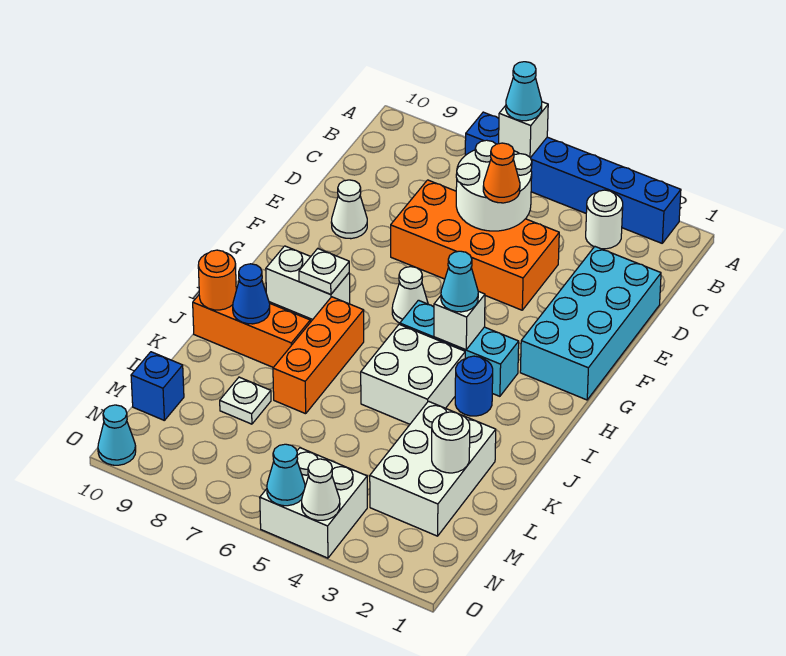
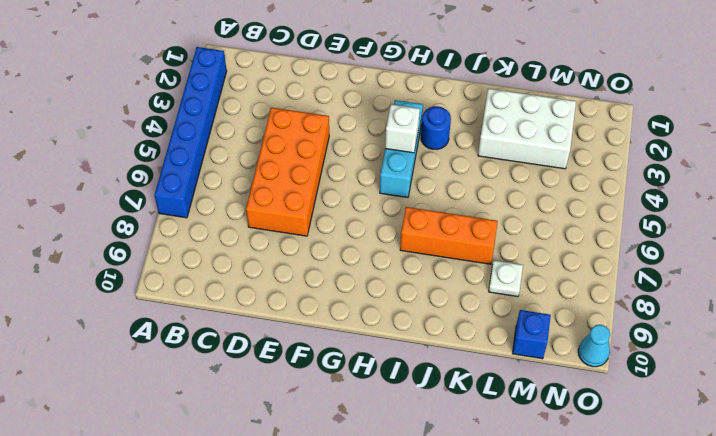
none -> white 1x1 round brick [586,190,623,249]
none -> cyan 2x4 brick [520,247,661,400]
none -> white 1x1 cone [331,180,367,239]

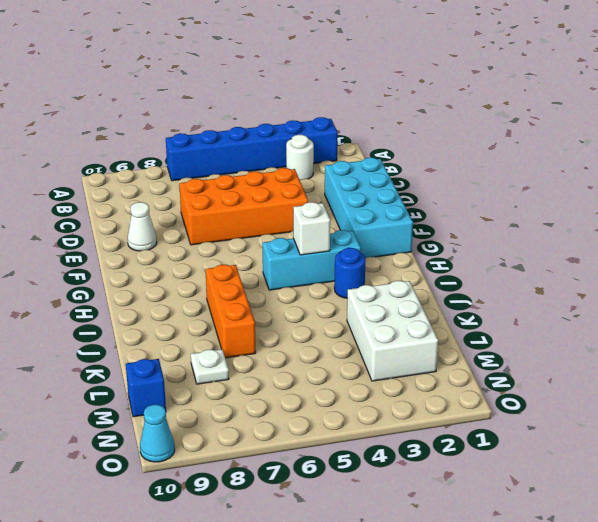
none -> white 1x1 cone [392,267,428,323]
none -> white 1x2 brick [266,246,350,319]
none -> white 2x2 brick [361,324,465,424]

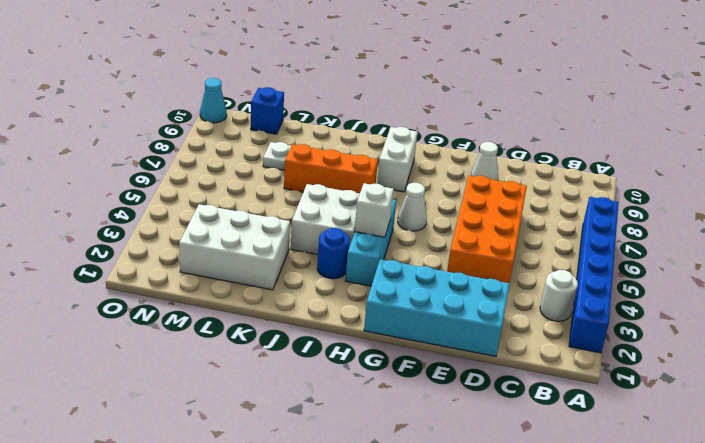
none -> orange 1x3 brick [193,295,310,367]
none -> white 2x2 brick [260,448,367,558]
none -> white 1x1 brick [499,102,548,158]

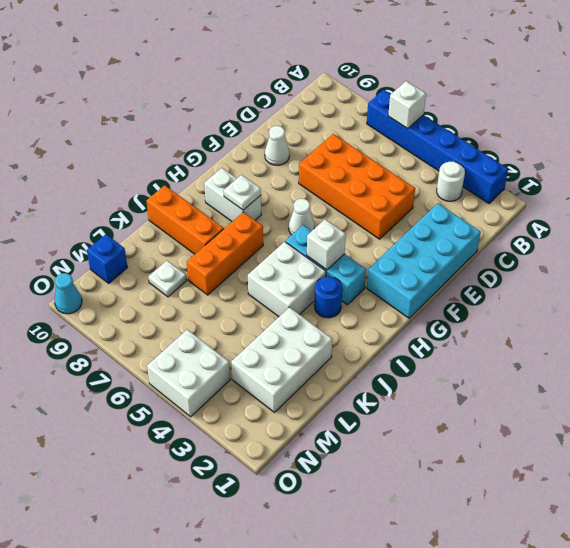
none -> white 2x2 round brick [456,140,532,231]
none -> blue 1x1 cone [233,264,270,324]
none -> orange 1x1 round brick [198,250,236,310]

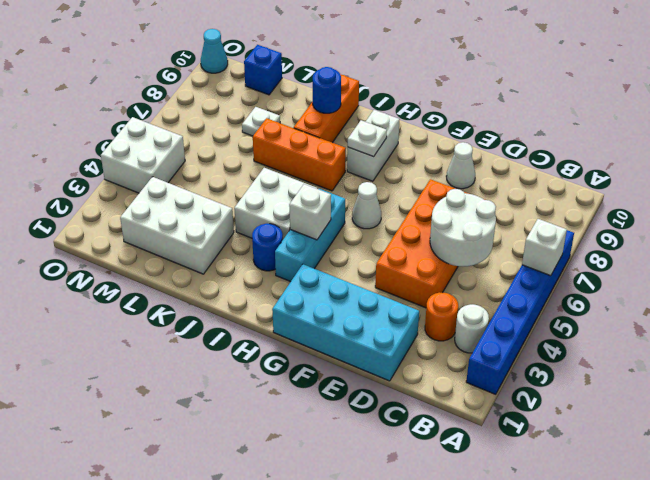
orange 1x1 round brick [425,292,458,341] -> orange 1x1 round brick moved to [198,250,236,310]
blue 1x1 round brick [313,67,341,113] -> blue 1x1 cone [233,264,270,324]
none -> white 1x1 round brick [432,412,470,473]
none -> white 1x1 cone [302,459,340,520]
none -> cyan 1x1 cone [267,444,305,506]

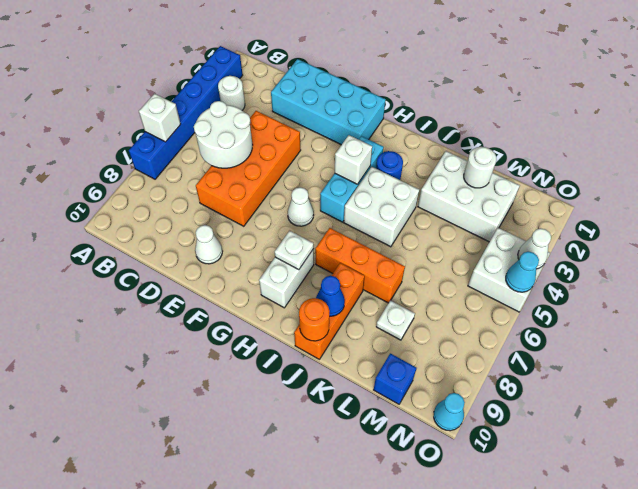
none -> cyan 1x1 cone [506,62,542,121]
none -> orange 1x1 cone [483,143,520,203]
none -> cyan 1x1 cone [441,251,478,312]

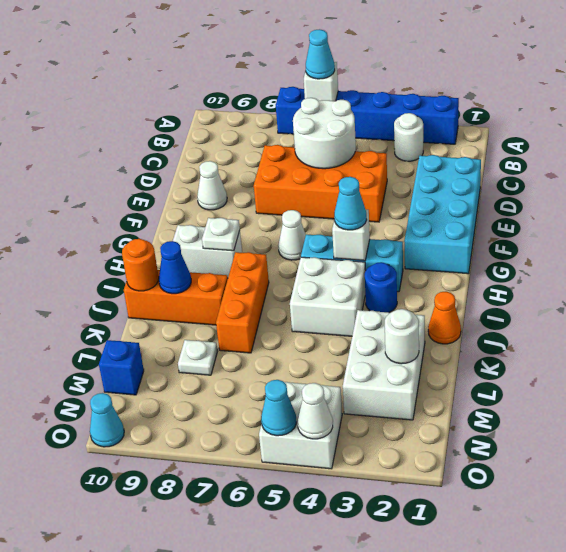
orange 1x1 cone [428,292,461,344] -> orange 1x1 cone moved to [483,143,520,203]

